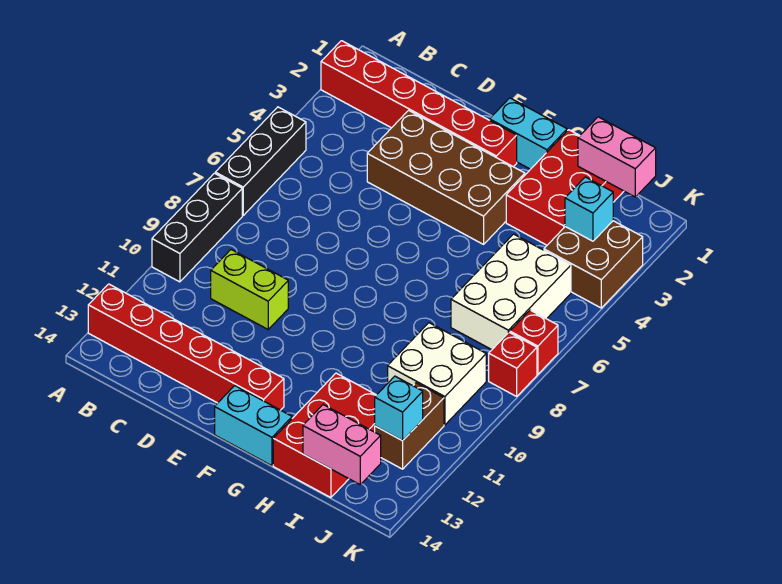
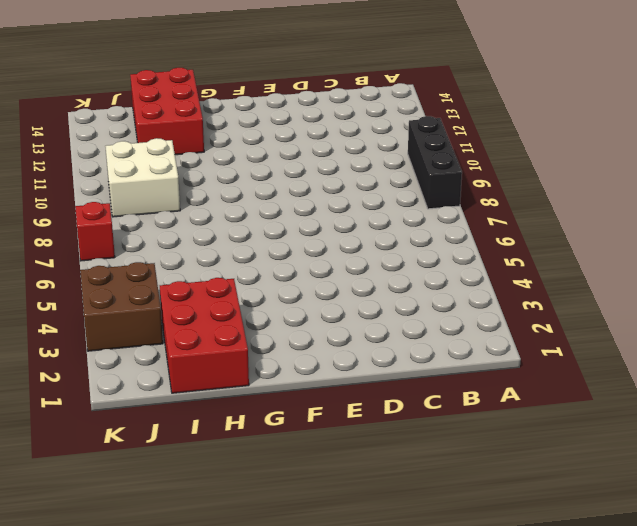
none -> red 1x6 brick [321,41,517,167]
none -> black 1x3 brick [215,107,306,215]
none -> red 1x6 brick [88,284,284,410]

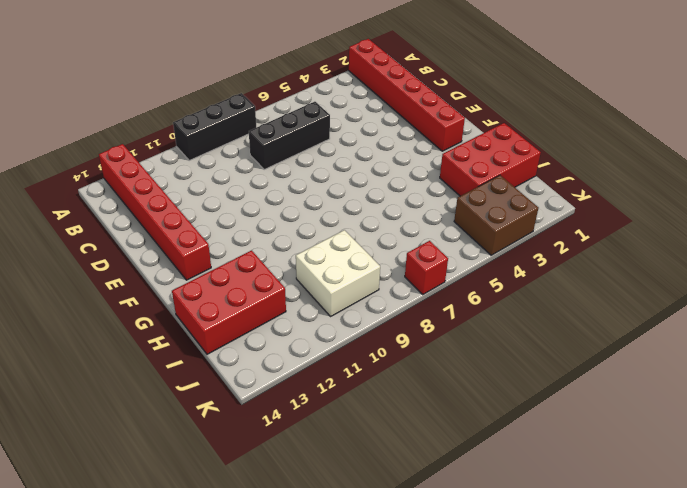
black 1x3 brick [249,102,330,169] -> black 1x3 brick moved to [215,107,306,215]
none -> lime 1x2 brick [211,250,288,329]
none -> brown 2x4 brick [367,110,525,244]
none -> cyan 1x2 brick [490,98,567,169]

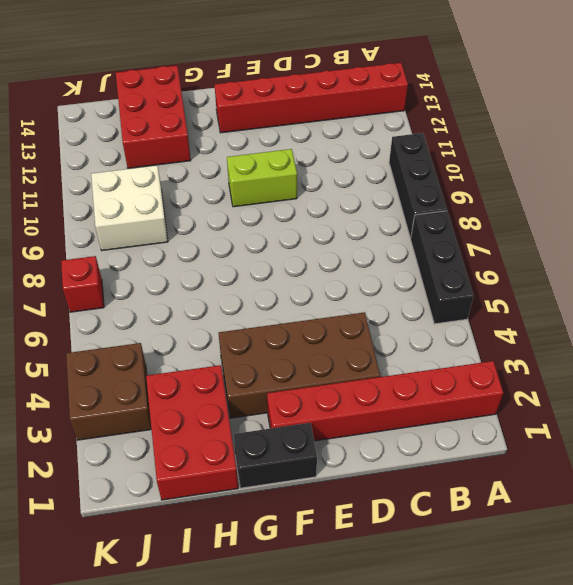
lime 1x2 brick [227,149,297,207] -> lime 1x2 brick moved to [211,250,288,329]
black 1x2 brick [233,423,317,488] -> cyan 1x2 brick [490,98,567,169]
none -> cyan 1x2 brick [215,386,292,466]
none -> white 2x3 brick [451,234,571,350]
none -> brown 1x2 brick [375,383,444,469]

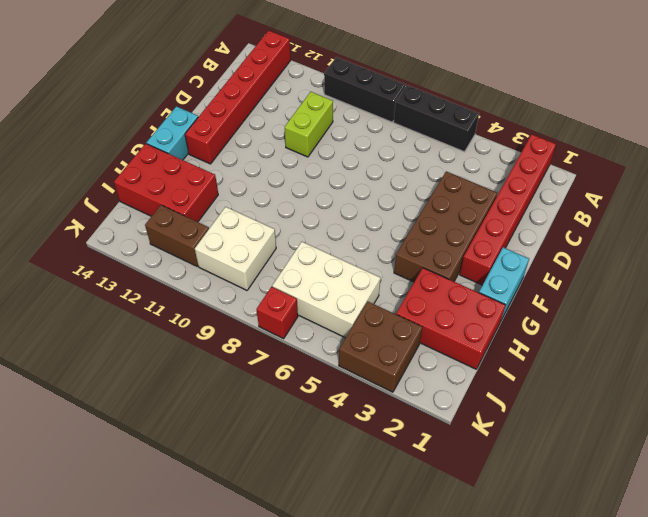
none -> red 1x1 brick [489,332,537,396]
none -> pink 1x2 brick [578,117,656,197]
none -> pink 1x2 brick [303,405,381,484]

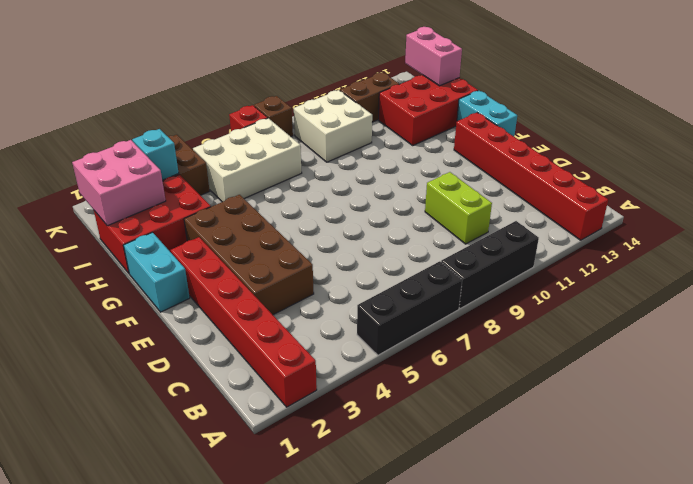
pink 2x2 brick [72,140,166,226] -> pink 1x2 brick [578,117,656,197]
brown 1x1 brick [254,96,293,137] -> red 1x1 brick [489,332,537,396]
none -> cyan 1x1 brick [375,376,423,441]

